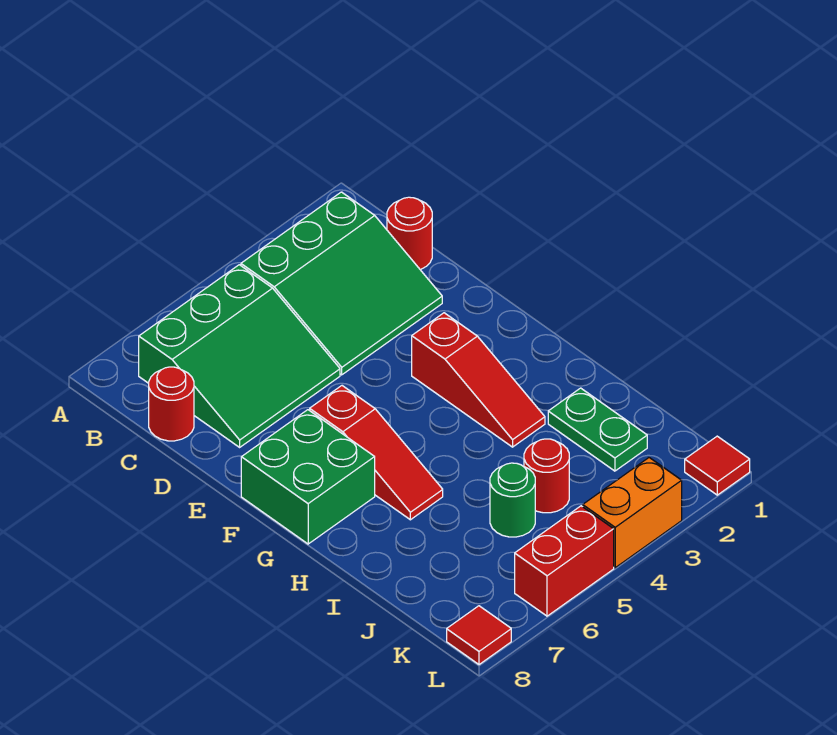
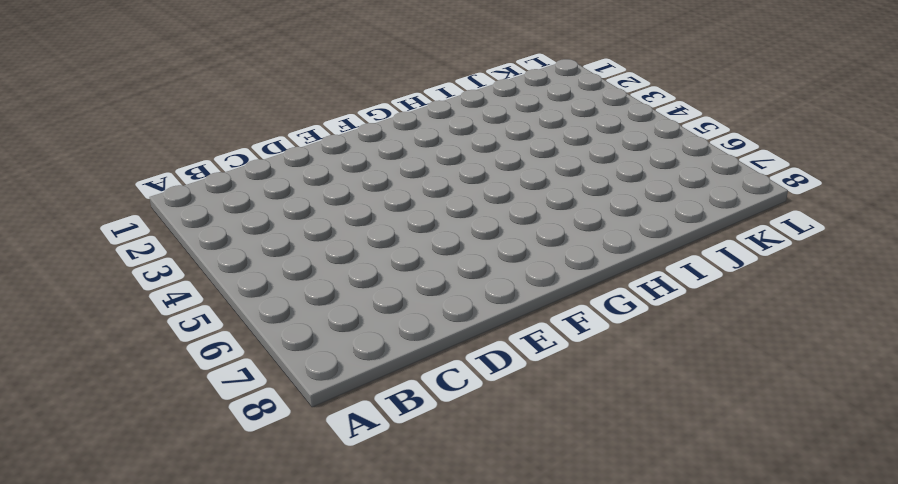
none -> green 3x3 slope [241,192,442,375]
none -> green 3x3 slope [139,265,340,447]
none -> red 1x1 round brick [387,197,432,270]

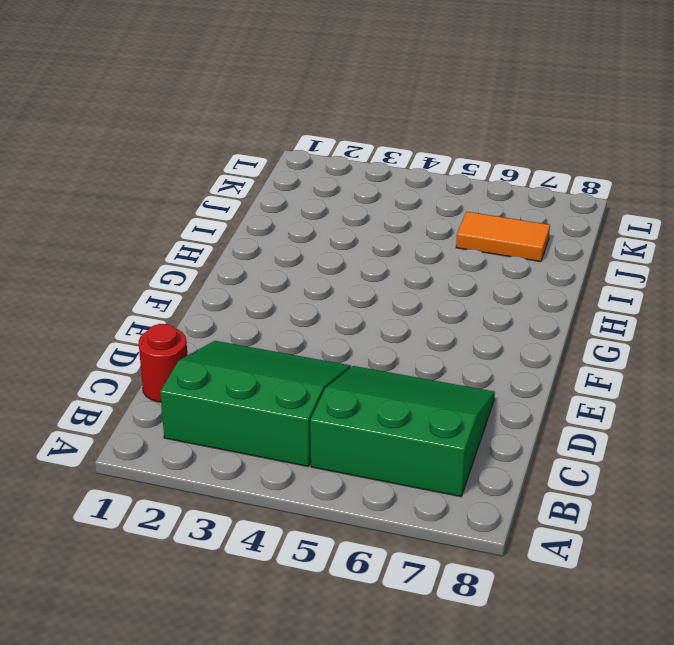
orange 1x2 tile [456,212,550,262] -> none
none -> red 1x1 round brick [149,367,194,441]
none -> red 1x3 slope [412,313,545,447]
none -> red 1x3 slope [310,386,443,520]

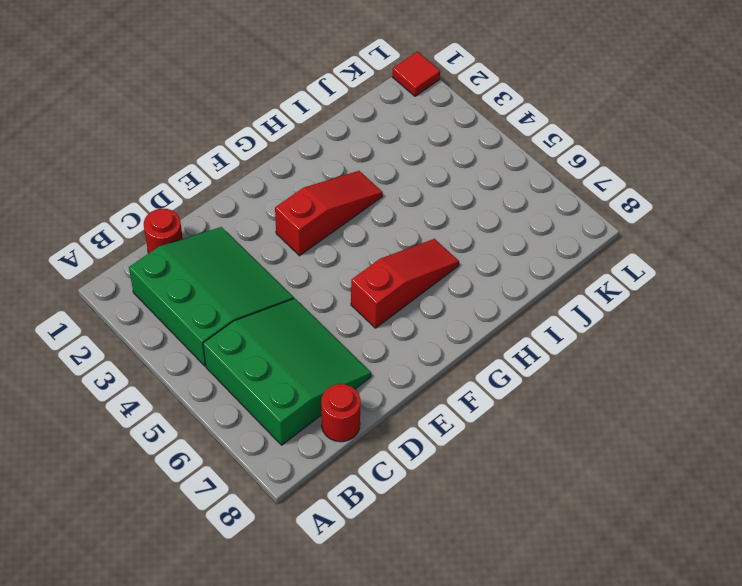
none -> green 2x2 brick [241,410,375,544]
none -> green 1x2 plate [548,388,647,471]
none -> red 1x1 round brick [524,439,569,513]

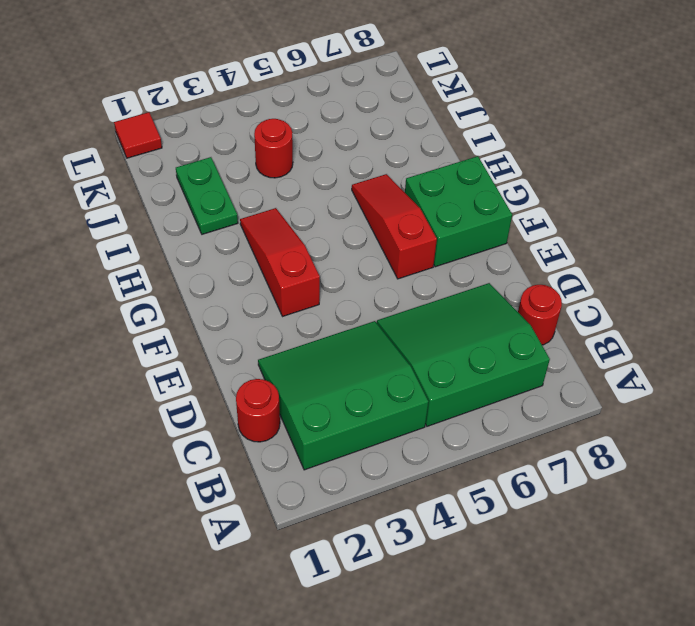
none -> green 1x1 round brick [490,463,535,537]
none -> orange 1x2 brick [583,458,682,568]
none -> red 1x2 brick [515,506,614,616]

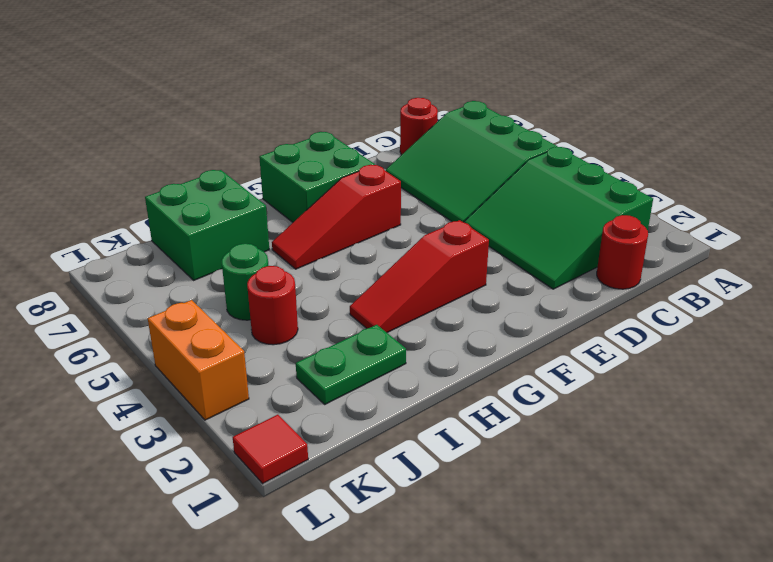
green 2x2 brick [145,170,269,280] -> none
none -> red 1x2 brick [515,506,614,616]
none -> red 1x1 tile [447,606,511,665]

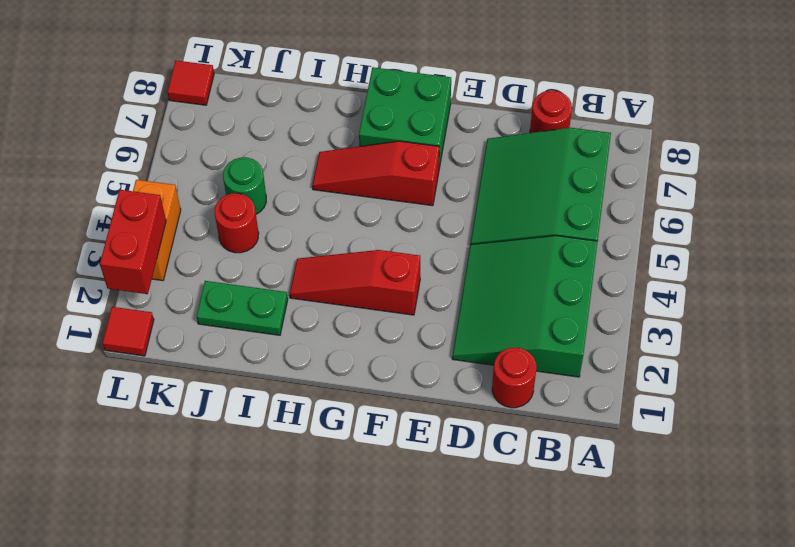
red 1x2 brick [100,190,166,294] -> red 1x2 brick moved to [515,506,614,616]

